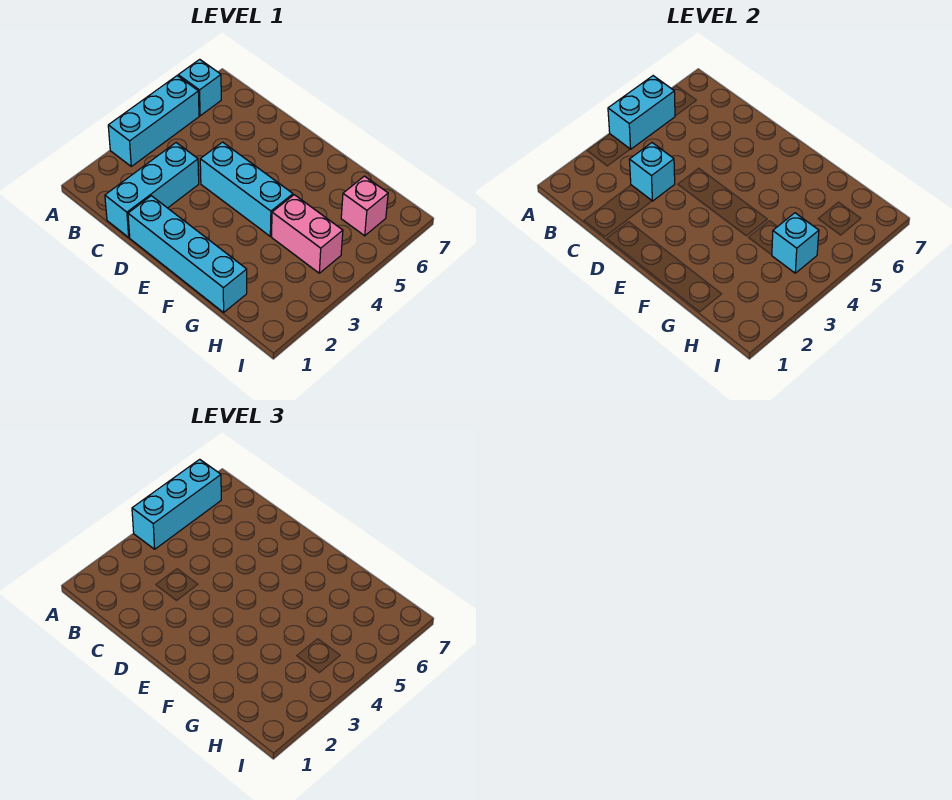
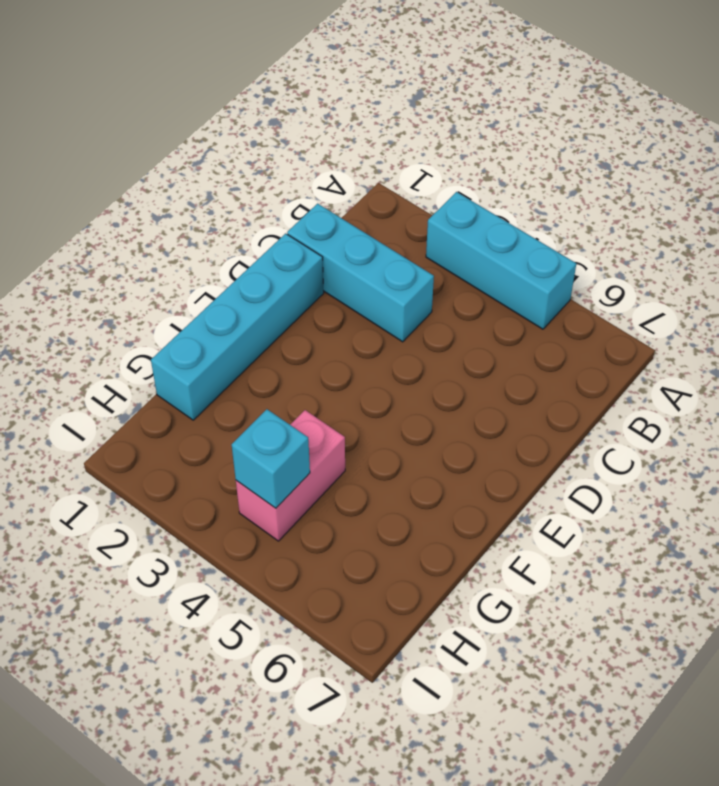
none -> cyan 1x1 brick [178,59,221,116]
none -> cyan 1x3 brick [200,142,293,236]

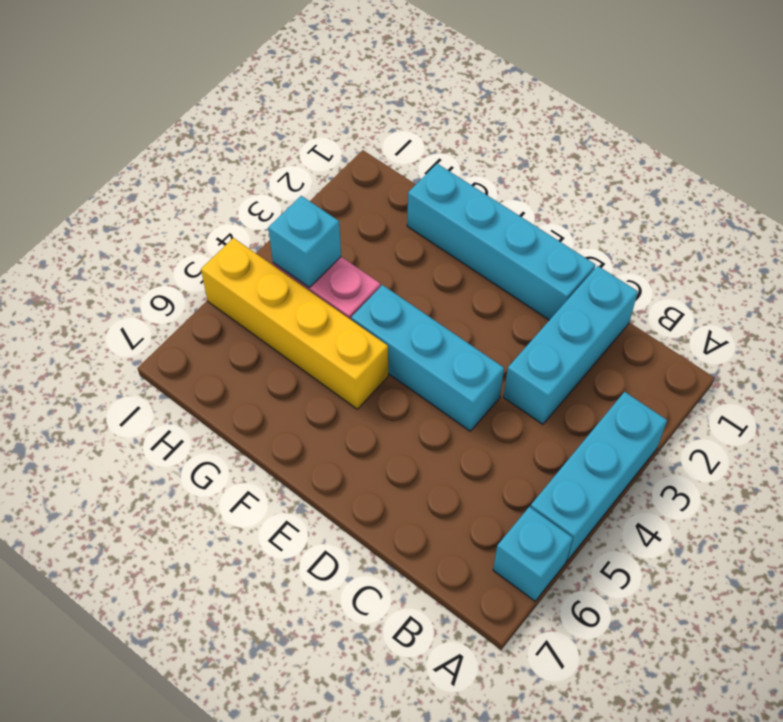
yellow 1x4 brick [201,238,388,409] -> none
none -> pink 1x1 brick [341,176,388,236]
none -> cyan 1x2 brick [608,76,675,149]

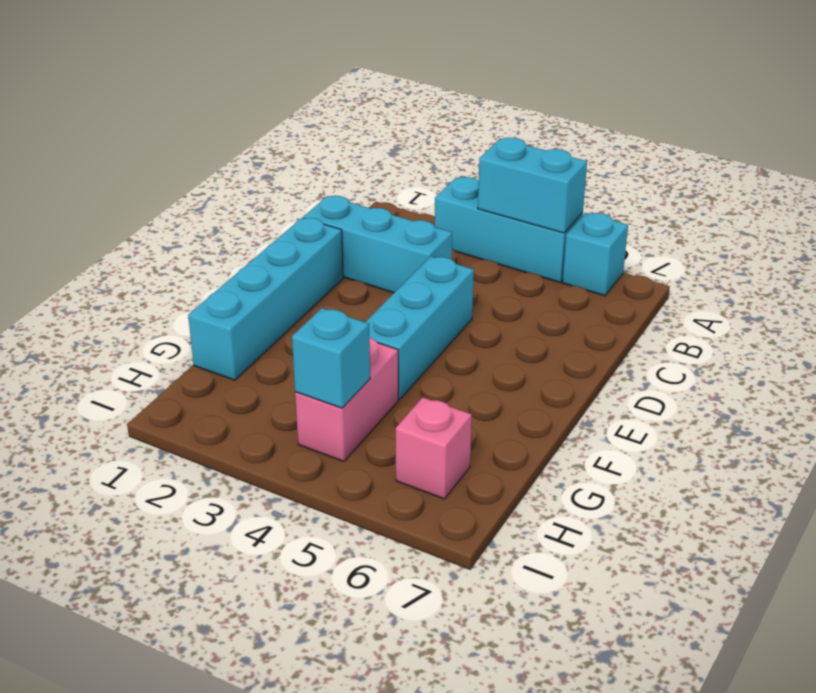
none -> cyan 1x1 brick [629,143,675,201]
none -> cyan 1x3 brick [132,459,221,549]

